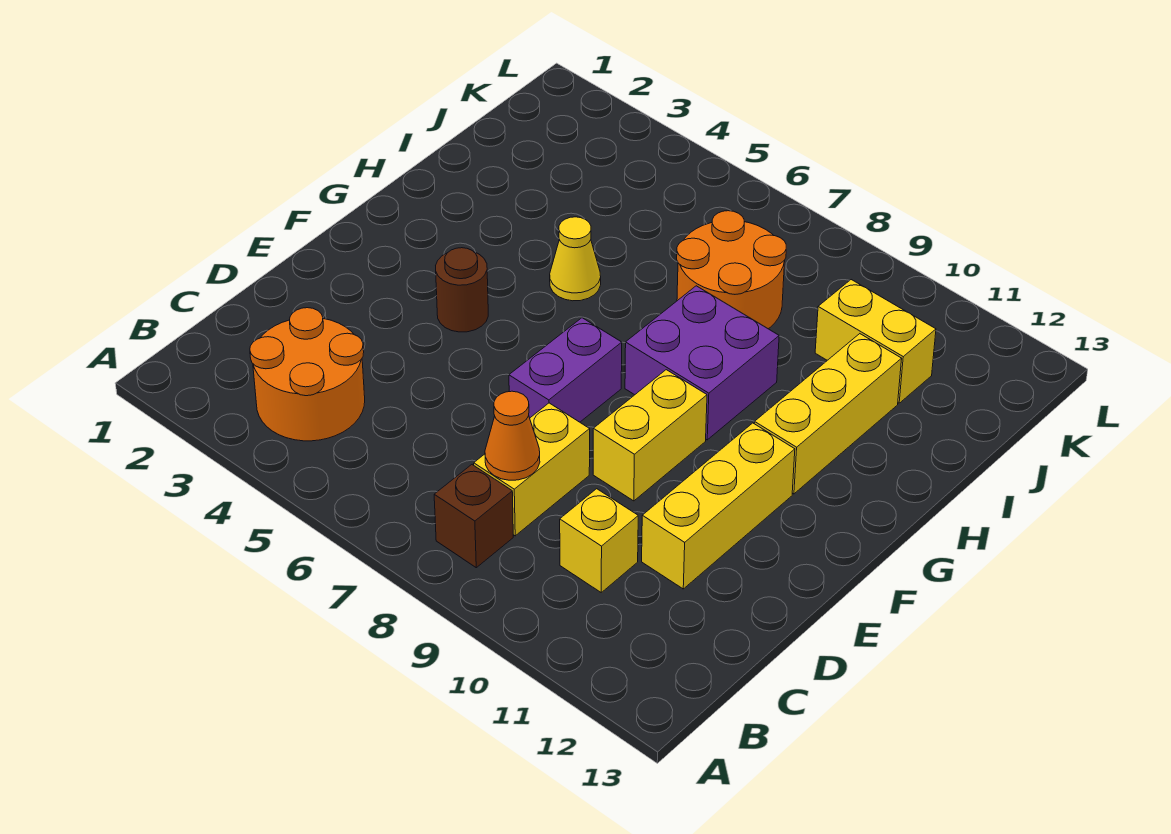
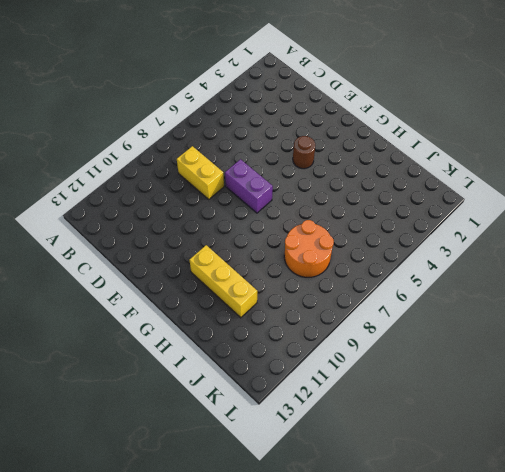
none -> orange 2x2 round brick [250,308,365,441]
none -> brown 1x1 brick [434,465,513,568]
none -> yellow 1x1 brick [560,489,638,592]

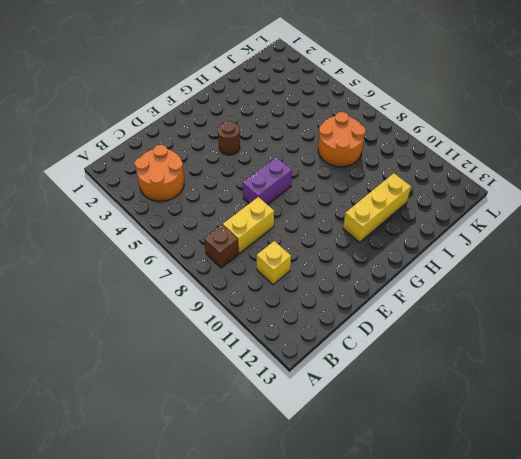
none -> yellow 1x3 brick [642,423,795,589]
none -> yellow 1x2 brick [593,370,707,501]
none -> purple 2x2 brick [625,286,779,440]

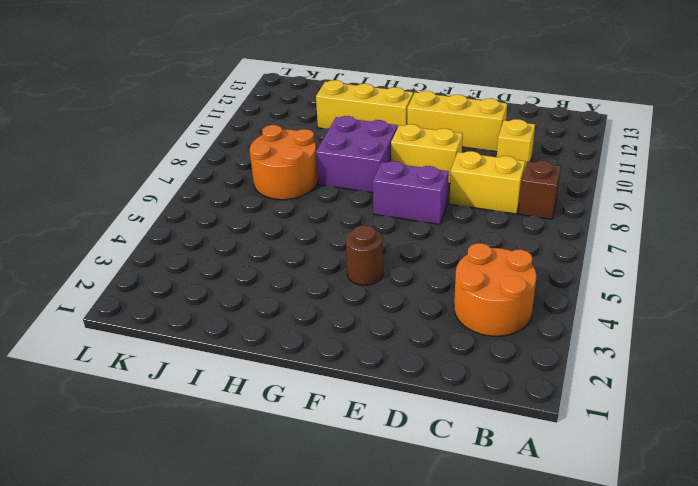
none -> yellow 1x1 cone [550,217,601,301]
none -> yellow 1x2 brick [815,280,936,403]
none -> orange 1x1 cone [485,391,540,480]

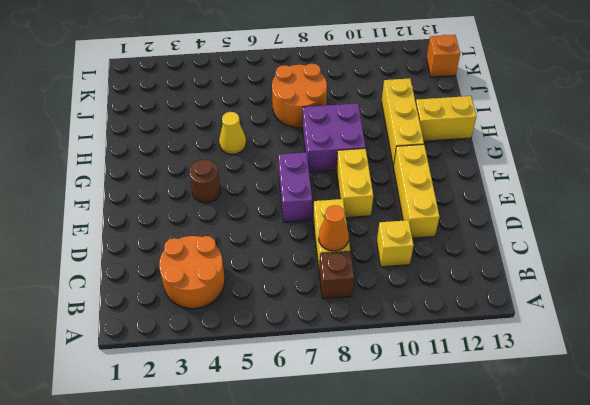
yellow 1x2 brick [416,96,476,141] -> yellow 1x2 brick moved to [815,280,936,403]
orange 1x1 brick [426,35,460,77] -> none

